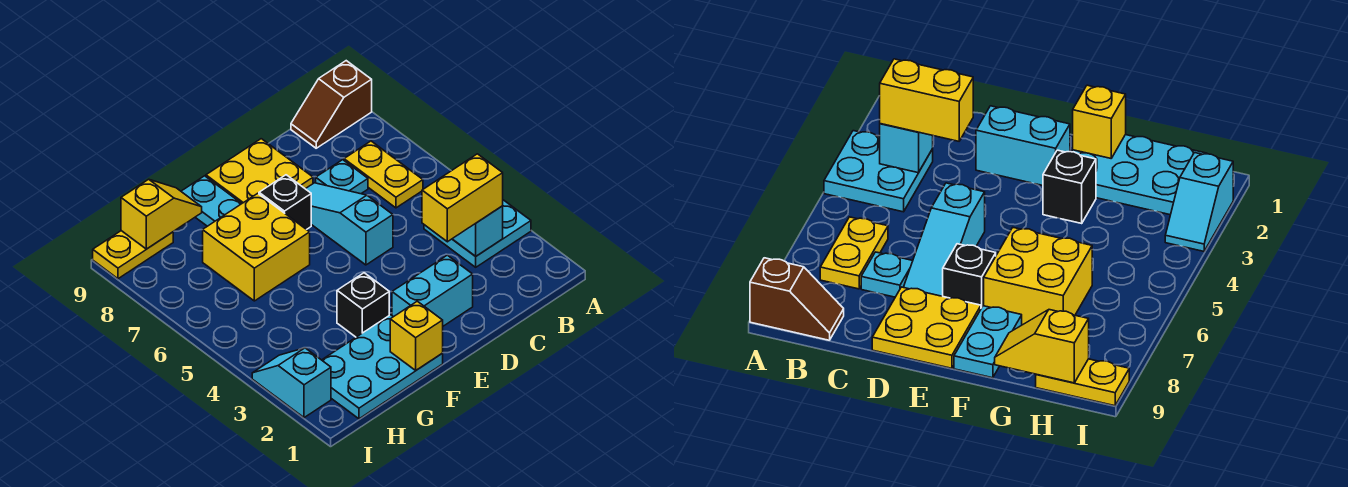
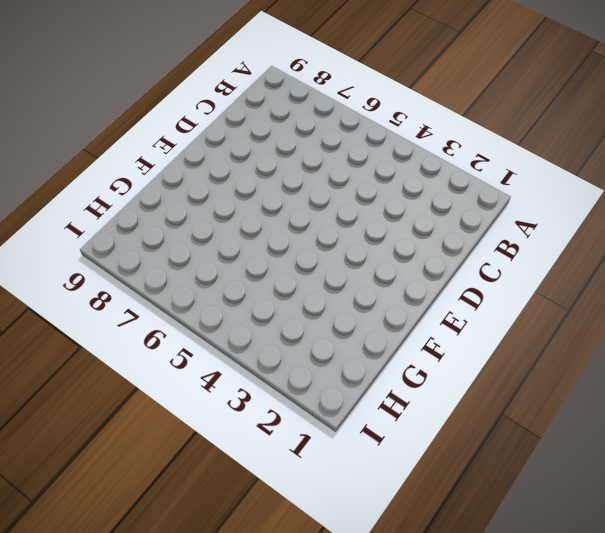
none -> cyan 2x2 plate [424,200,531,267]
none -> brown 1x2 slope [291,61,372,148]
none -> yellow 1x2 plate [344,141,423,208]

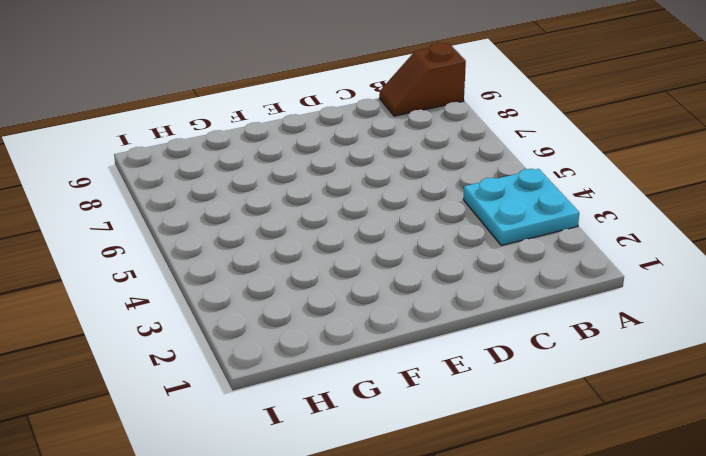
none -> yellow 1x2 plate [344,141,423,208]
none -> cyan 1x1 plate [316,160,368,194]
none -> cyan 1x2 brick [392,255,473,326]

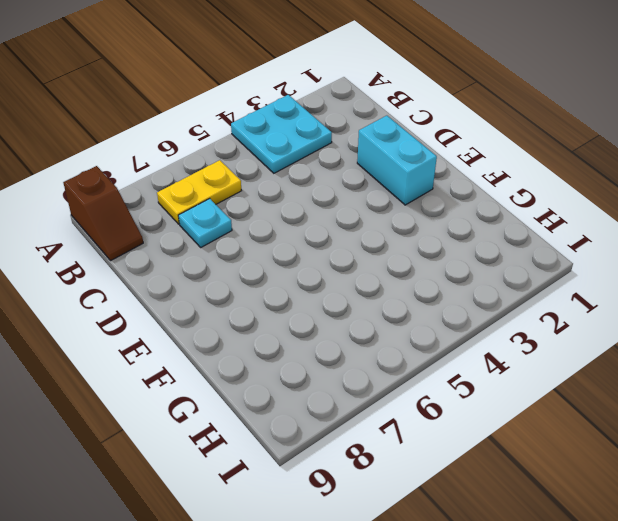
none -> cyan 1x3 slope [306,183,393,265]
none -> yellow 2x2 plate [206,139,313,203]
none -> black 1x1 brick [259,175,311,230]

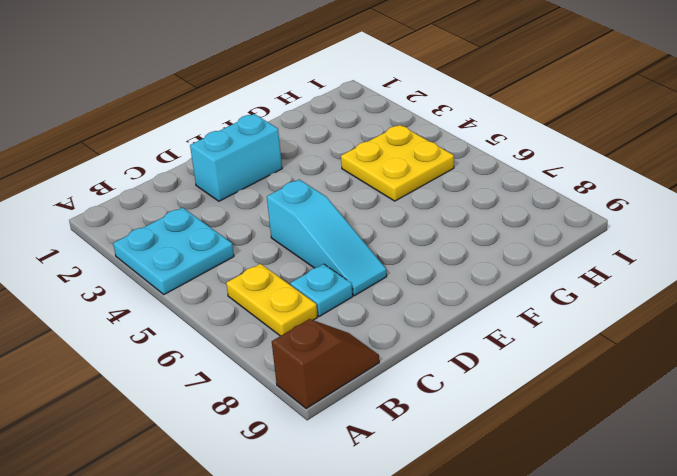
yellow 2x2 plate [341,125,454,201] -> yellow 2x2 plate moved to [206,139,313,203]
none -> black 1x1 brick [259,175,311,230]
none -> cyan 2x3 plate [322,315,443,419]
none -> black 1x1 brick [337,273,389,337]

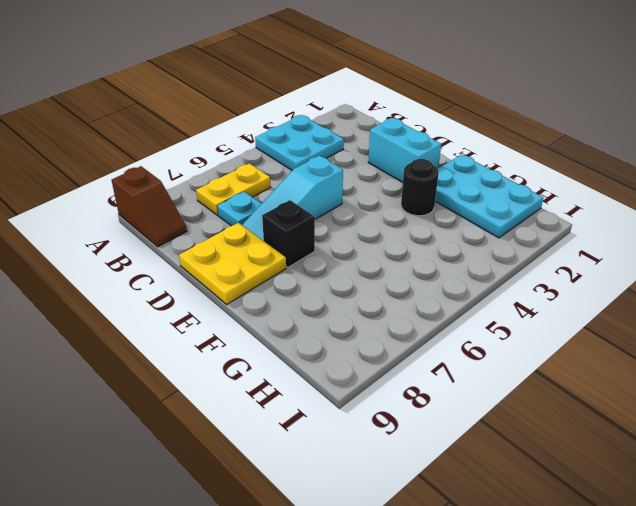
black 1x1 round brick [401,159,438,216] -> black 1x1 brick [337,273,389,337]
none -> yellow 2x2 brick [203,193,310,301]
none -> cyan 1x2 plate [181,176,242,226]
none -> yellow 1x2 plate [93,231,173,279]

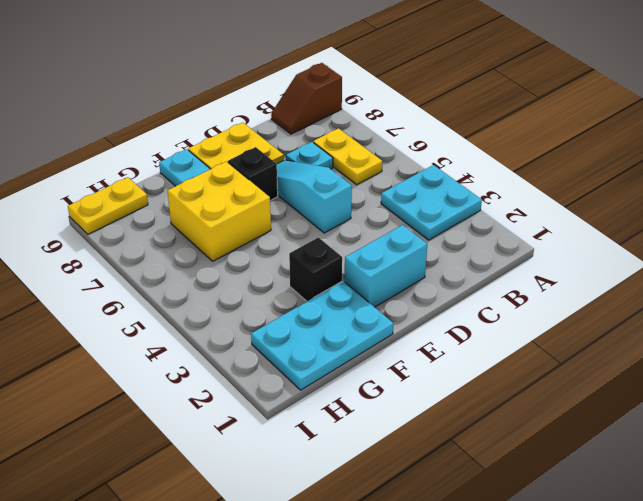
none -> cyan 1x2 slope [252,348,331,418]
none -> cyan 1x1 brick [453,206,503,256]
none -> yellow 1x1 brick [390,301,443,370]

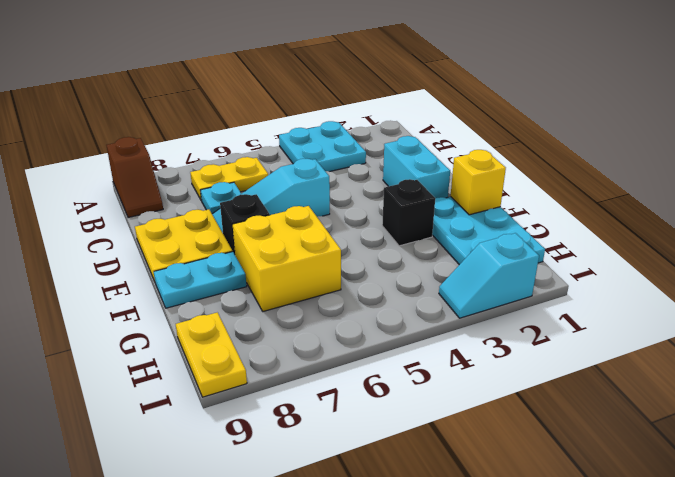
none -> cyan 1x1 brick [453,206,503,256]
none -> yellow 1x2 slope [121,179,202,249]
none -> yellow 1x2 brick [422,154,503,242]

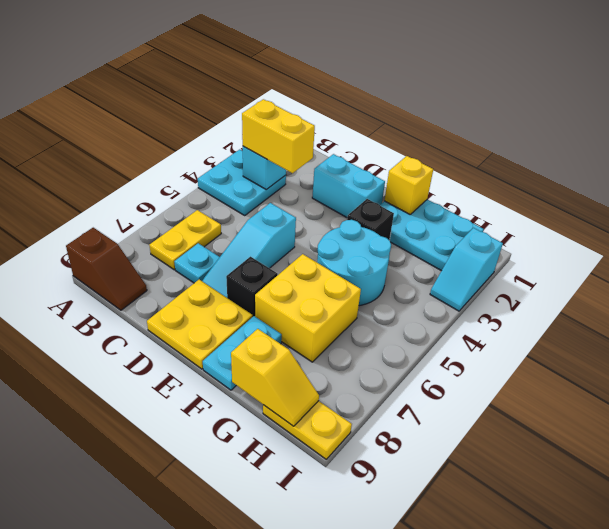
cyan 2x2 round brick [317,220,391,306] -> none
yellow 1x2 slope [231,329,319,426] -> yellow 1x2 slope turned to [121,179,202,249]

